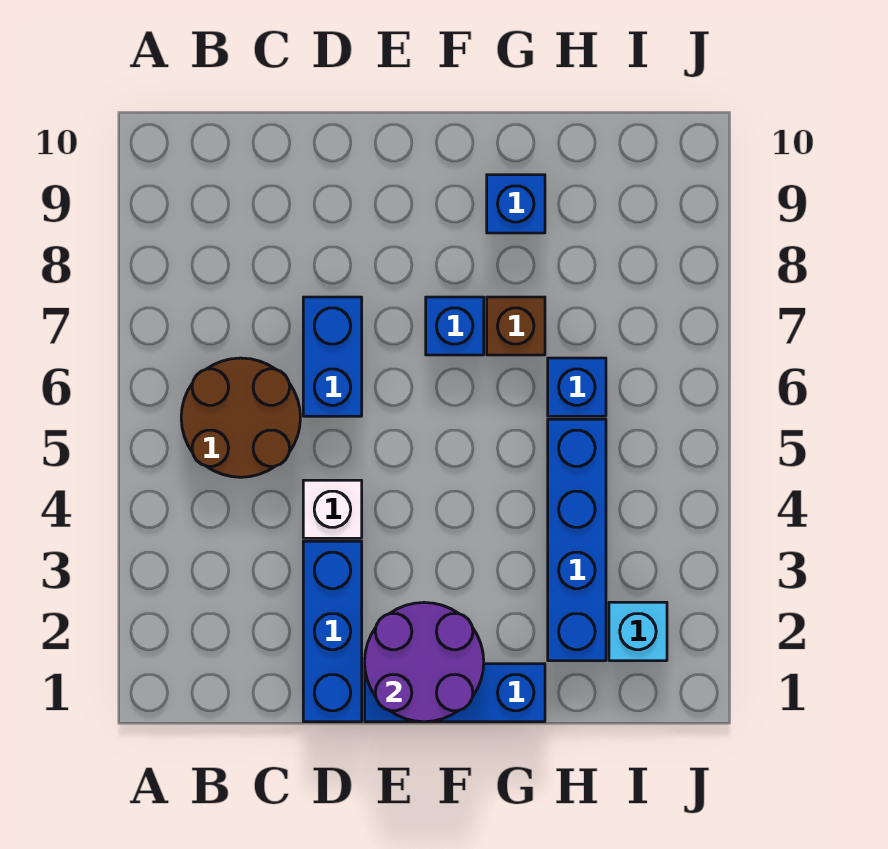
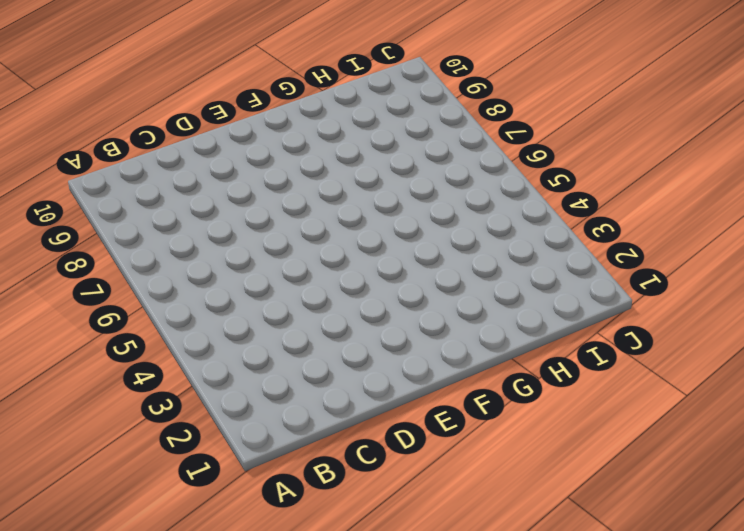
none -> brown 2x2 round brick [181,358,300,477]
none -> blue 1x3 brick [303,541,362,722]
none -> white 1x1 brick [303,480,362,538]

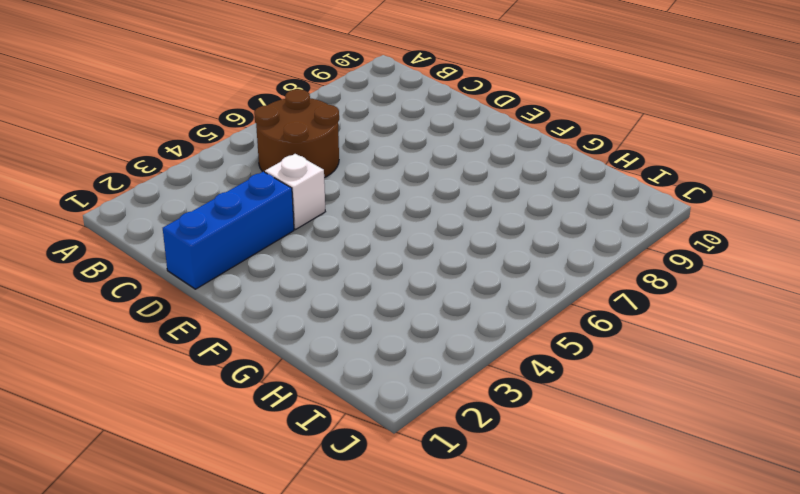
none -> blue 1x2 brick [303,297,362,416]
none -> blue 1x3 brick [365,664,545,722]
none -> blue 1x1 brick [426,297,484,355]

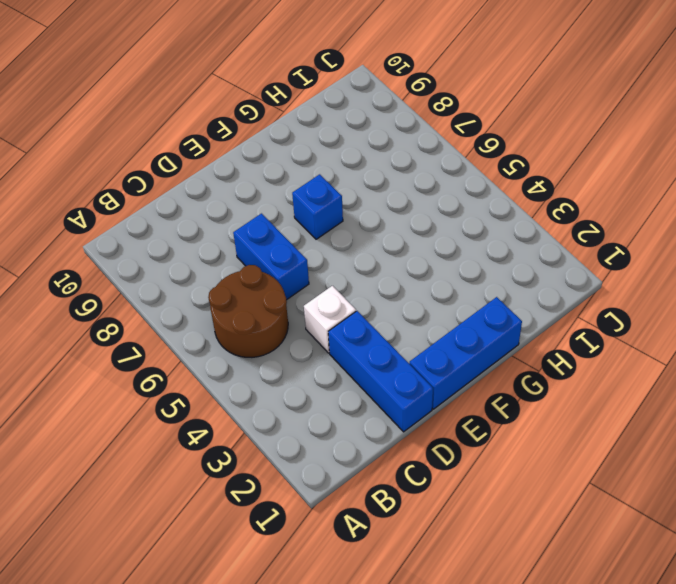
none -> brown 1x1 brick [487,297,545,355]
none -> blue 1x1 brick [487,175,545,233]
none -> blue 1x4 brick [548,419,606,661]

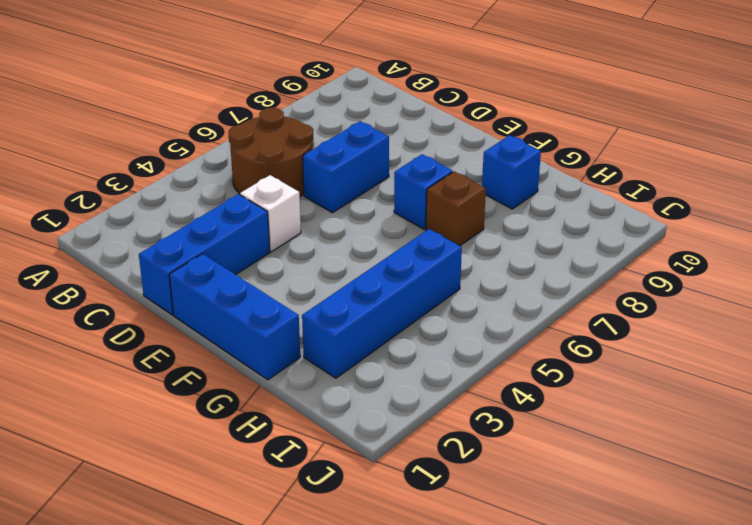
none -> blue 1x1 brick [548,358,606,416]
none -> cyan 1x1 brick [609,602,667,661]
none -> purple 2x2 round brick [365,603,484,722]

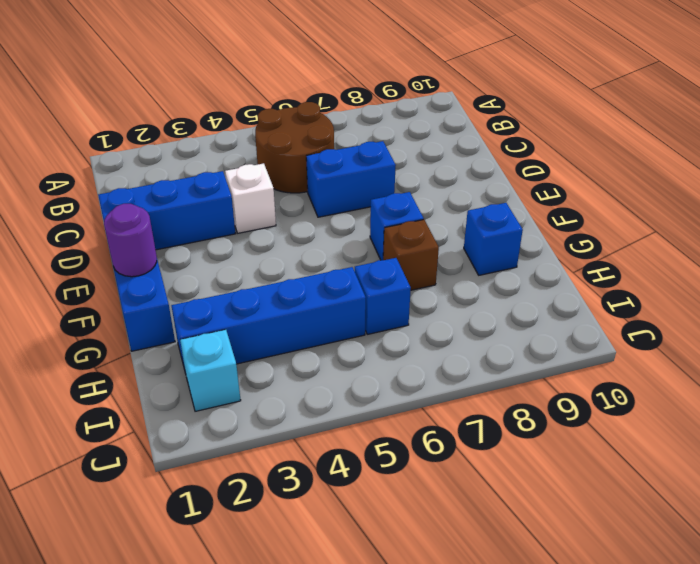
purple 1x1 round brick [104,204,157,277] -> purple 2x2 round brick [365,603,484,722]

